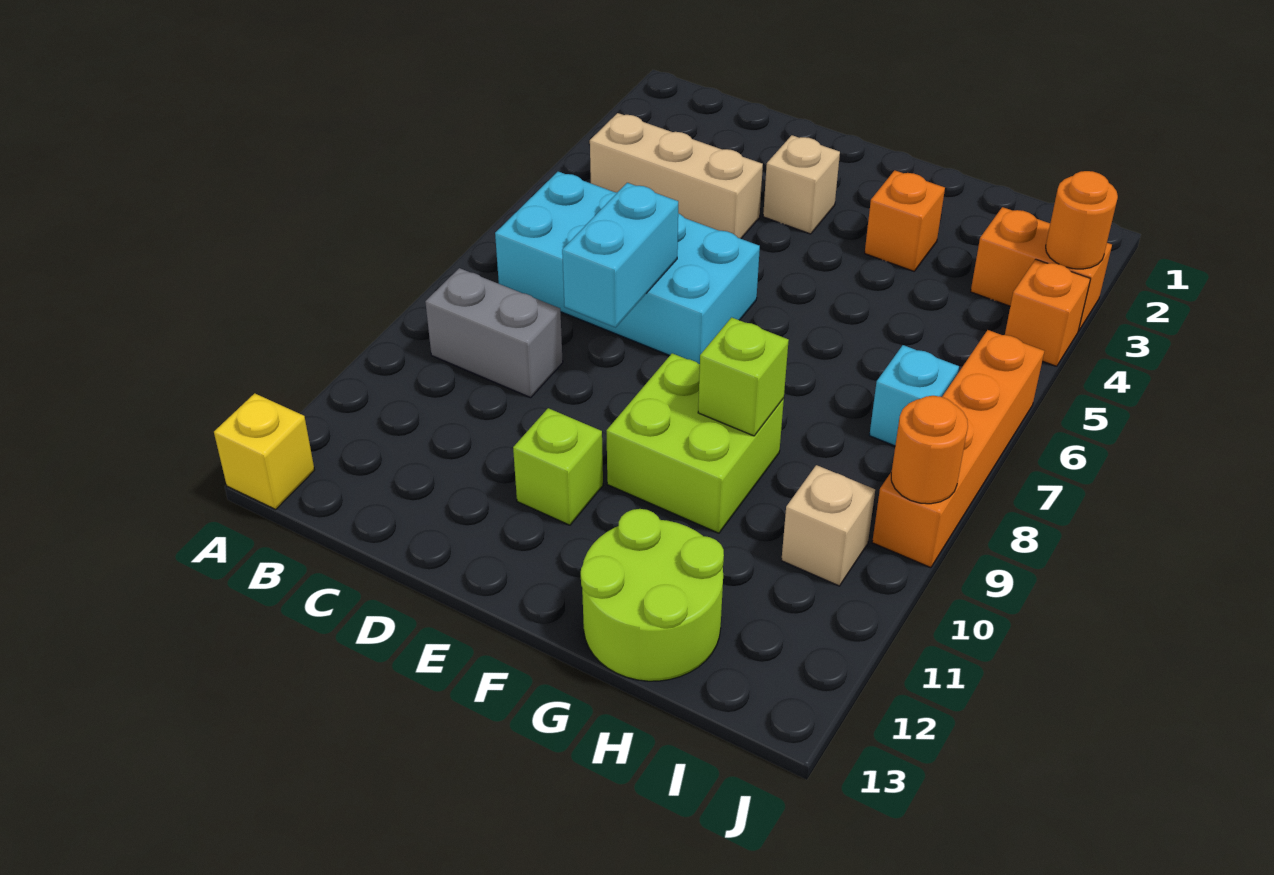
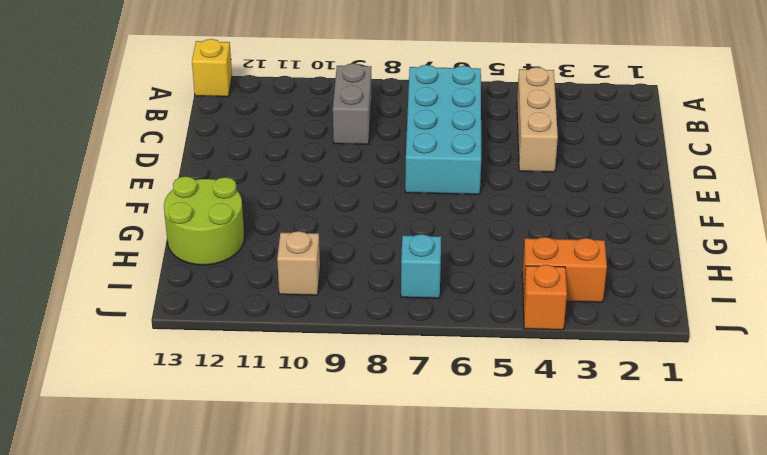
orange 1x2 brick [522,237,607,302] -> orange 1x2 brick turned to [971,207,1112,331]
none -> tan 1x1 brick [763,135,840,234]
none -> lime 1x1 brick [513,408,603,525]
none -> lime 2x2 brick [606,353,784,533]

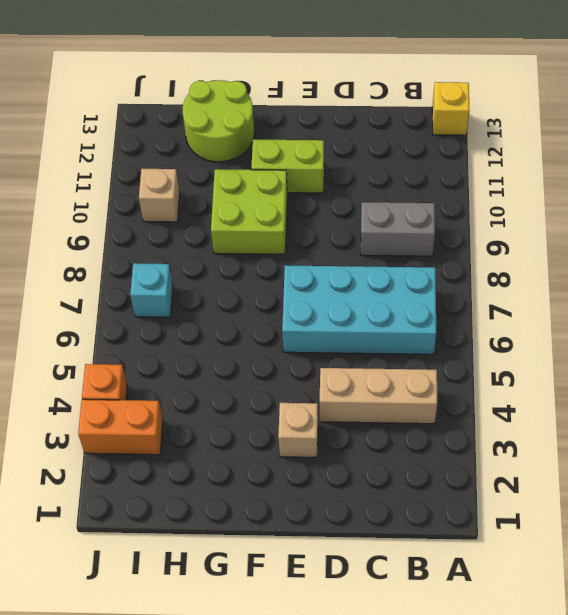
lime 1x2 brick [251,139,324,193] -> lime 1x1 brick [513,408,603,525]
none -> orange 1x1 brick [865,170,945,271]
none -> orange 1x4 brick [872,330,1044,568]
none -> cyan 1x2 brick [562,183,678,327]

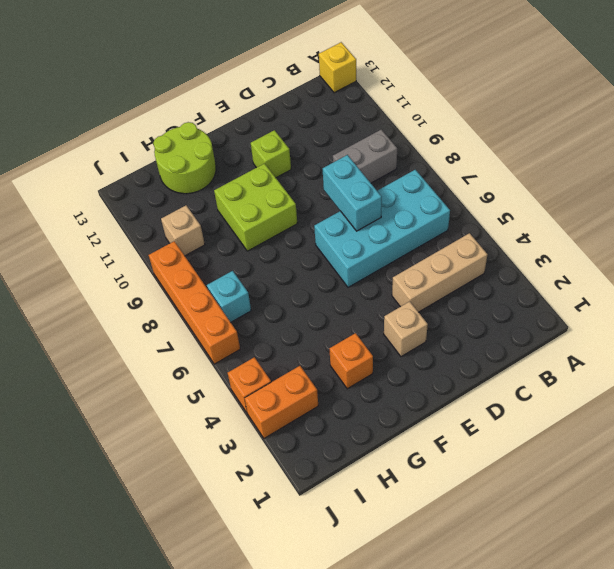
none -> lime 1x1 brick [698,317,789,436]
none -> orange 1x1 round brick [1046,171,1118,269]
none -> orange 1x1 round brick [891,396,968,504]

